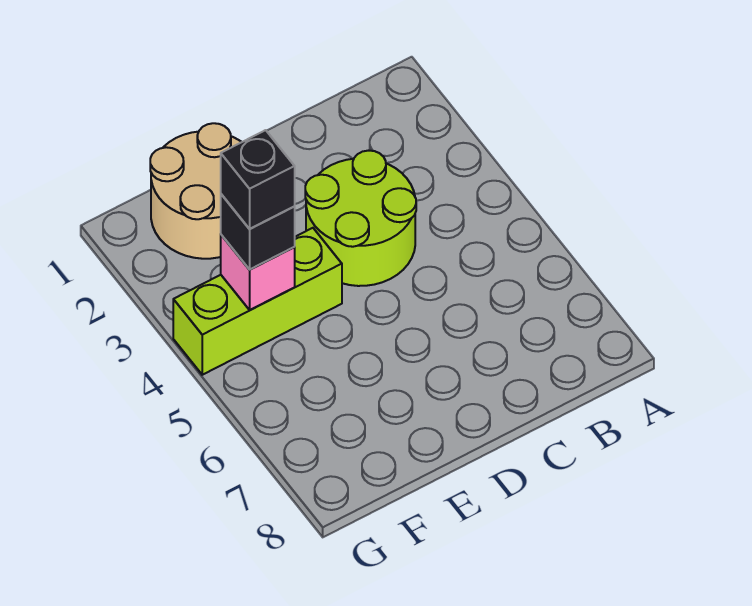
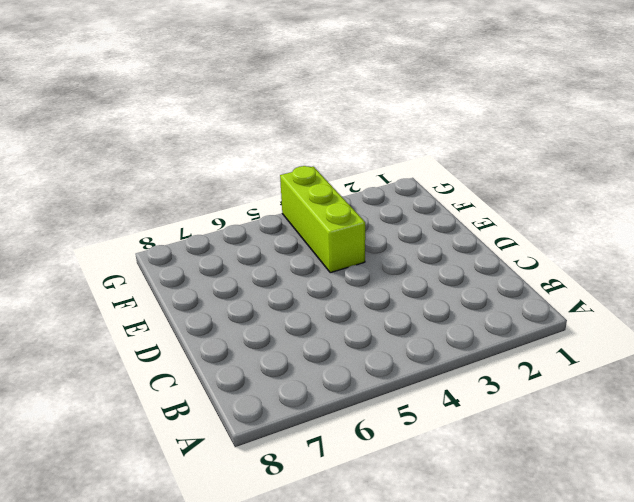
none -> lime 2x2 round brick [305,151,416,286]
none -> tan 2x2 round brick [150,123,241,259]

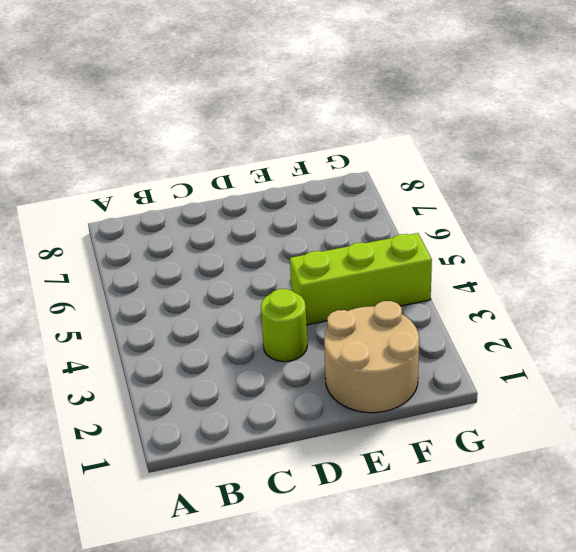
lime 1x1 round brick [261,289,307,362] -> lime 2x2 round brick [305,151,416,286]
none -> pink 1x1 brick [221,235,295,310]
none -> black 1x1 brick [221,194,295,270]

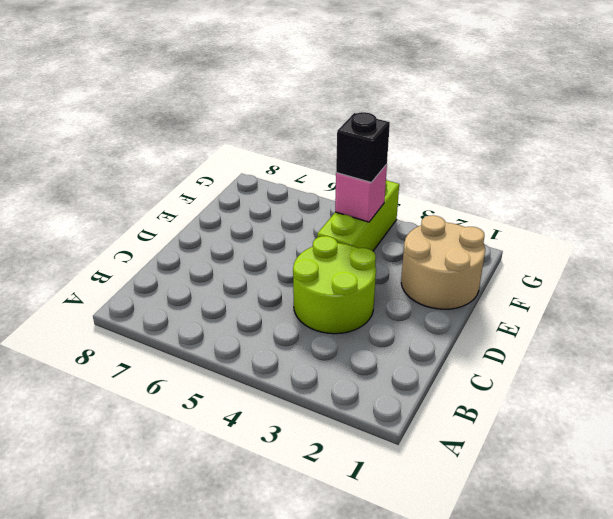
none -> black 1x1 brick [221,130,295,229]

